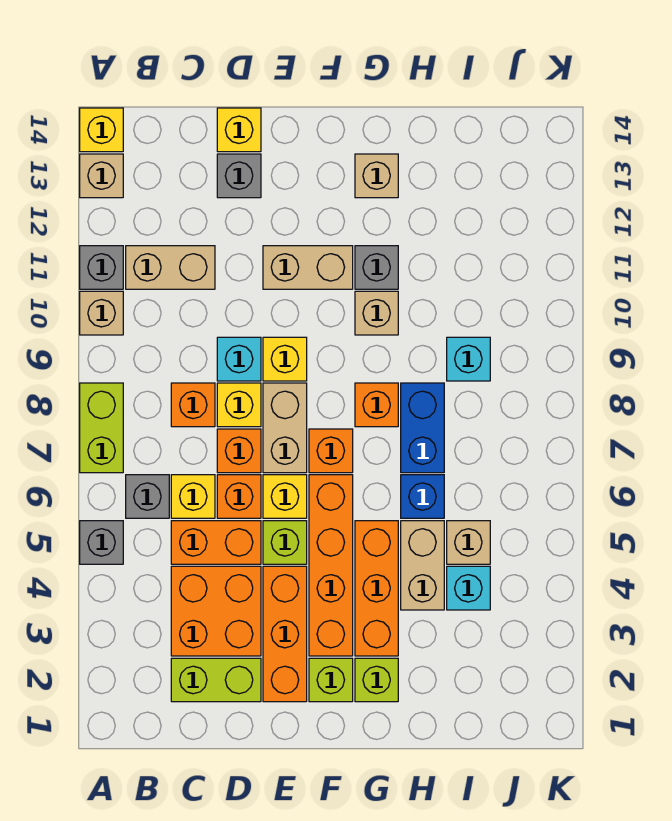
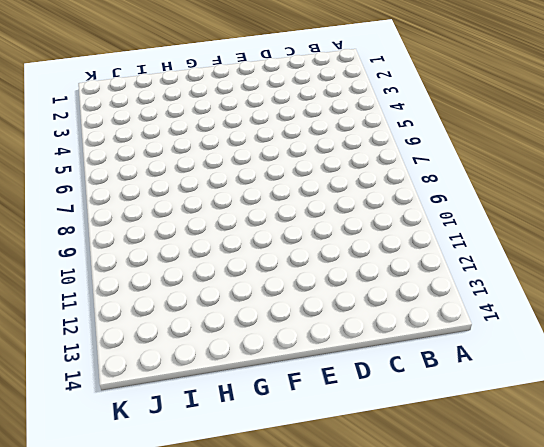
none -> grey 1x1 brick [80,521,123,564]
none -> lime 1x2 brick [80,383,123,473]
none -> tan 1x1 brick [80,291,123,335]
none -> grey 1x1 brick [80,246,123,289]

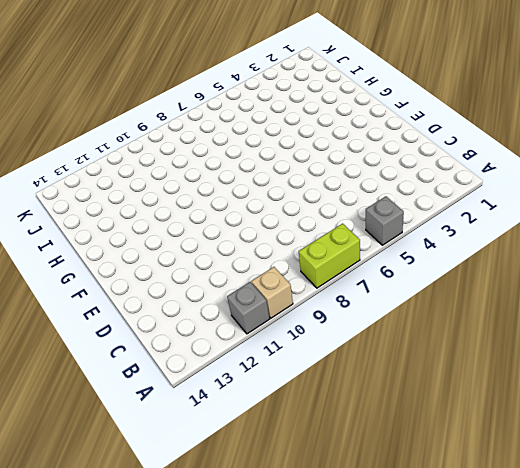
none -> tan 1x1 brick [80,154,123,198]
none -> yellow 1x1 brick [80,108,123,152]
none -> grey 1x1 brick [126,475,169,518]
none -> tan 1x2 brick [126,246,215,289]

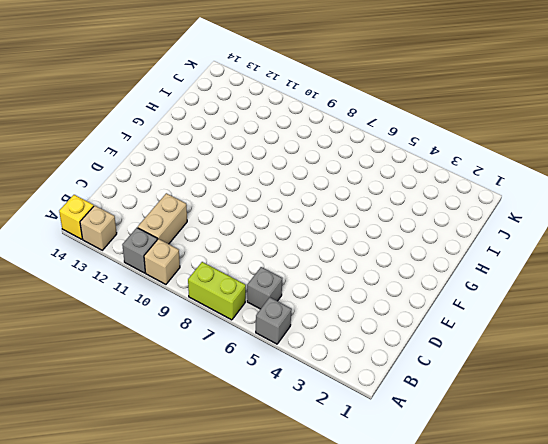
none -> lime 1x2 brick [171,658,261,702]
none -> orange 2x2 brick [171,566,261,656]
none -> orange 1x2 brick [171,521,261,564]
none -> yellow 1x1 brick [171,475,215,518]

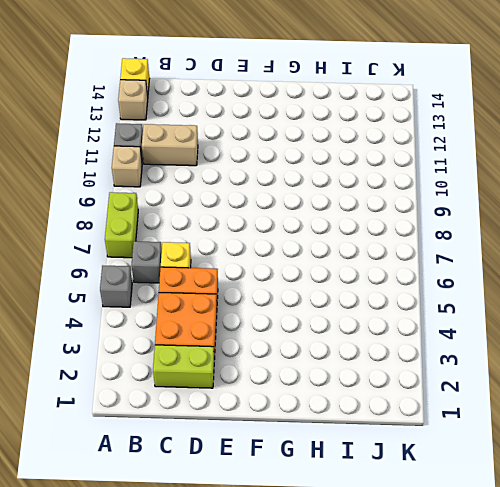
none -> orange 1x1 brick [171,383,215,427]
none -> orange 1x1 brick [217,475,261,518]
none -> orange 1x1 brick [217,429,261,473]
none -> yellow 1x1 brick [217,383,261,427]

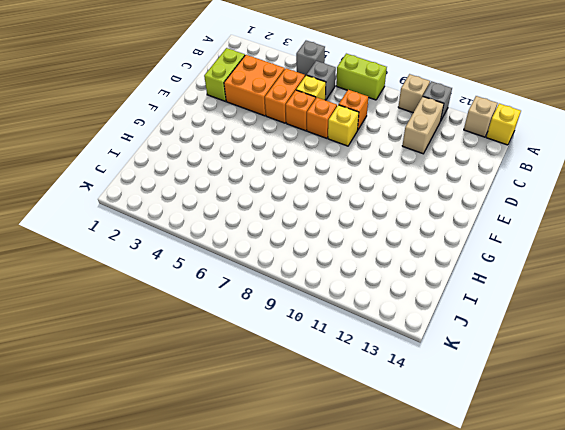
none -> cyan 1x1 brick [217,337,261,381]
none -> grey 1x1 brick [217,154,261,198]
none -> yellow 1x1 brick [217,108,261,152]
none -> orange 1x3 brick [263,566,307,702]

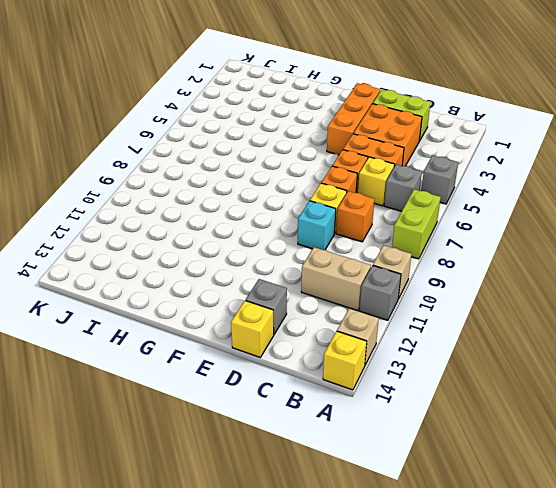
none -> lime 1x1 brick [263,521,307,564]
none -> yellow 1x1 brick [263,475,307,518]
none -> tan 1x2 brick [263,383,307,473]
none -> yellow 1x1 brick [263,337,307,381]

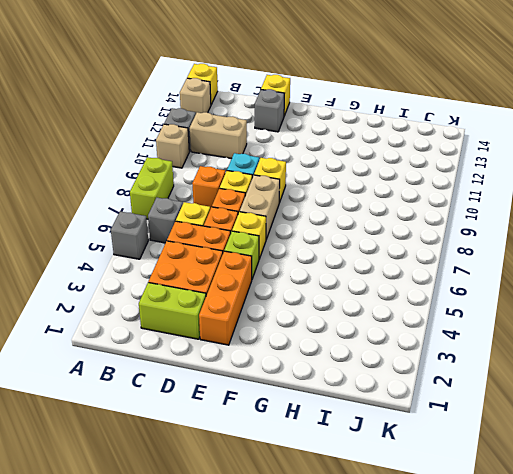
none -> tan 1x2 brick [263,246,353,289]
none -> lime 1x1 brick [309,658,353,702]
none -> orange 1x4 brick [309,475,353,656]
none -> orange 1x1 brick [309,429,353,473]

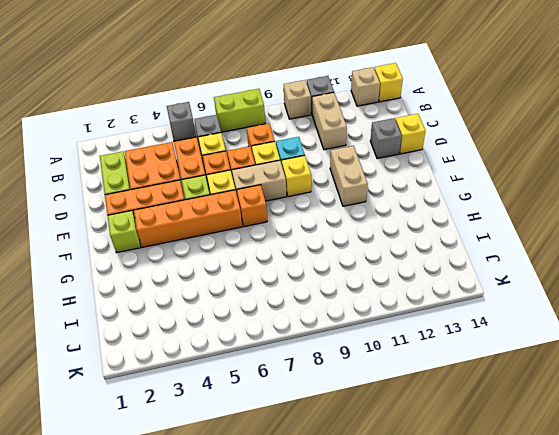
none -> lime 1x1 brick [355,658,398,702]
none -> orange 1x3 brick [355,521,398,656]
none -> orange 1x1 brick [355,383,398,427]
none -> tan 1x1 brick [355,291,398,335]

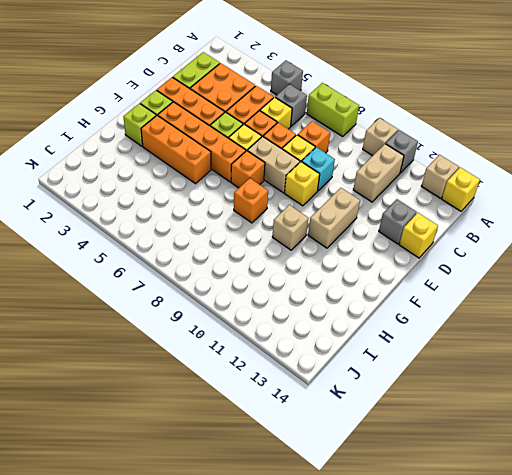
none -> grey 1x1 brick [355,246,398,289]
none -> tan 1x1 brick [355,154,398,198]
none -> tan 1x2 brick [401,521,444,610]
none -> blue 1x1 brick [401,475,444,518]

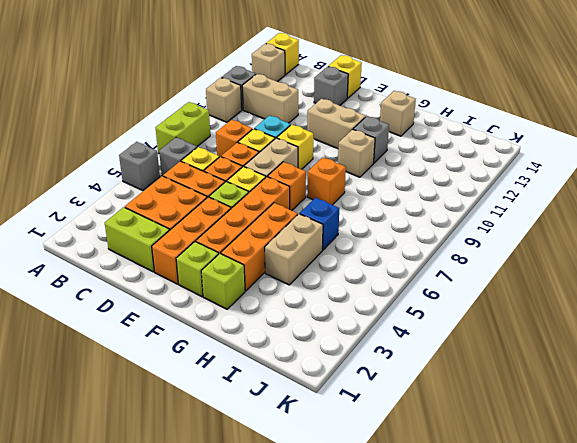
none -> blue 1x2 brick [401,383,444,473]
none -> cyan 1x1 brick [447,566,490,610]
none -> tan 1x1 brick [447,521,490,564]
none -> cyan 1x1 brick [447,337,490,381]

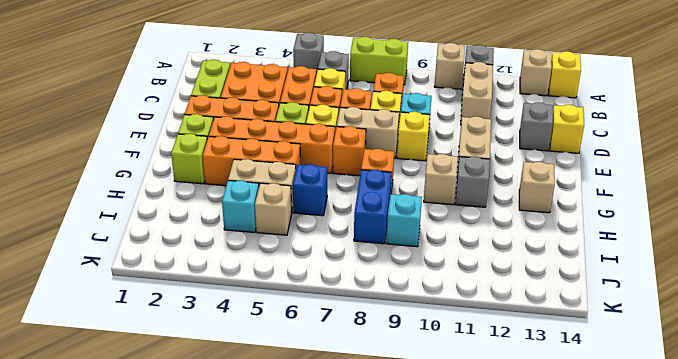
blue 1x2 brick [354,170,392,244] -> blue 1x2 brick turned to [401,383,444,473]

